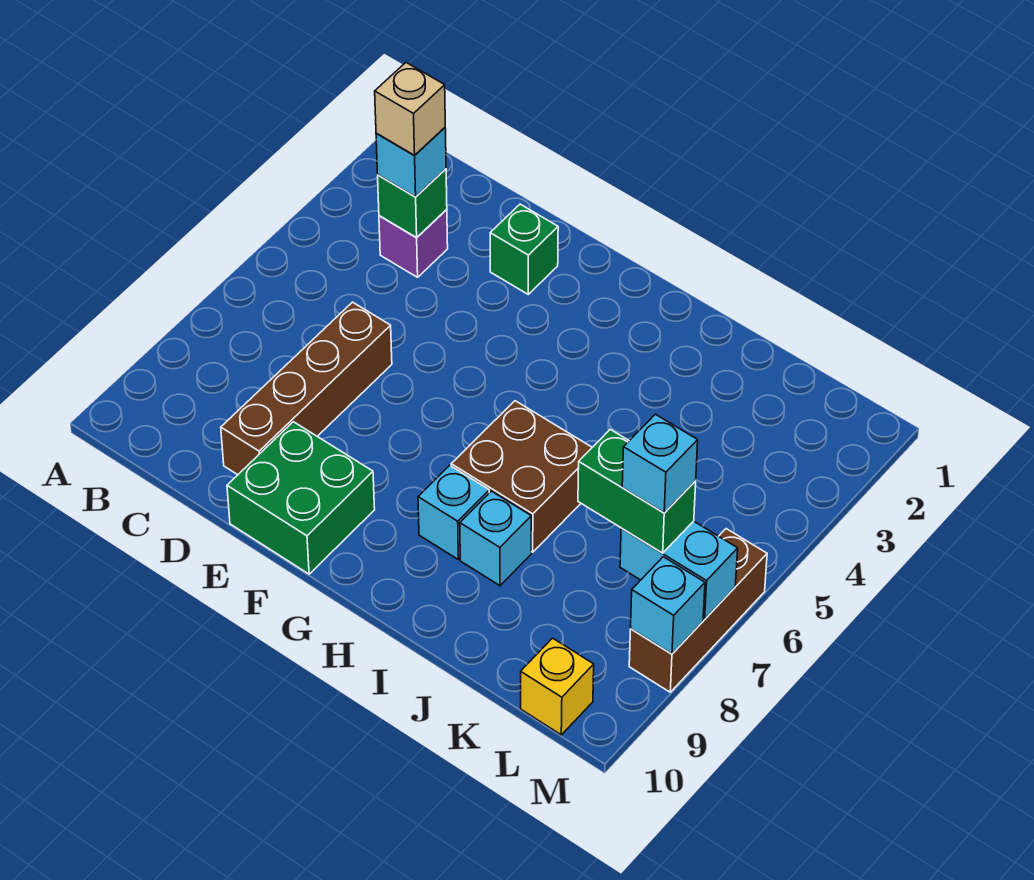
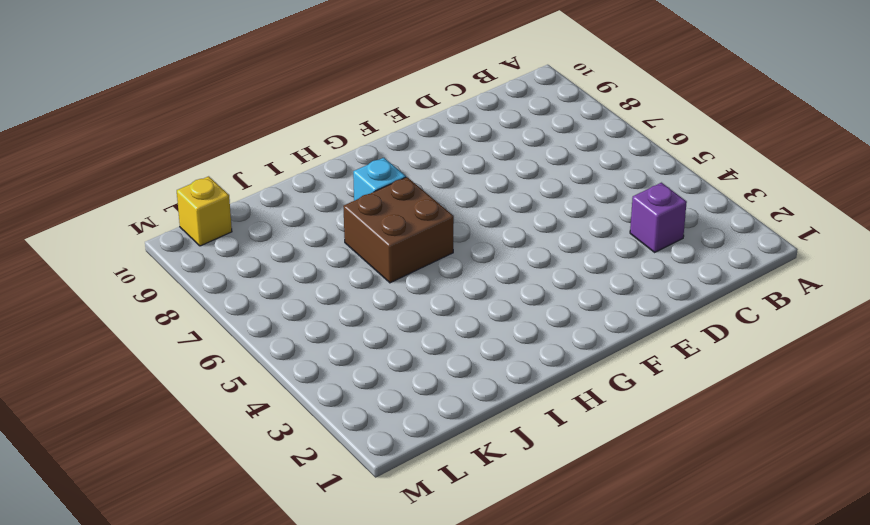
none -> brown 1x4 brick [221,302,392,475]
none -> green 1x1 brick [490,204,558,294]
none -> green 2x2 brick [227,422,375,574]

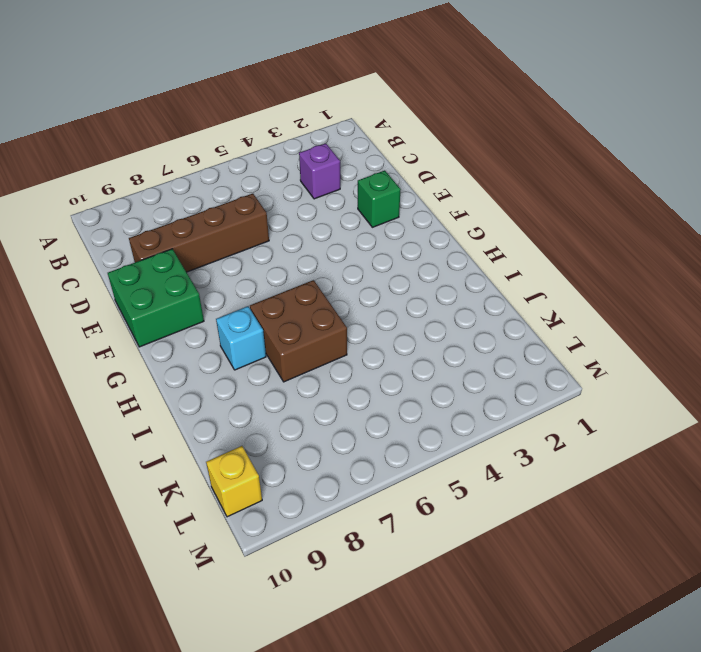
none -> cyan 1x1 brick [460,491,531,586]
none -> brown 1x3 brick [629,529,767,692]
none -> green 1x1 brick [378,169,447,237]

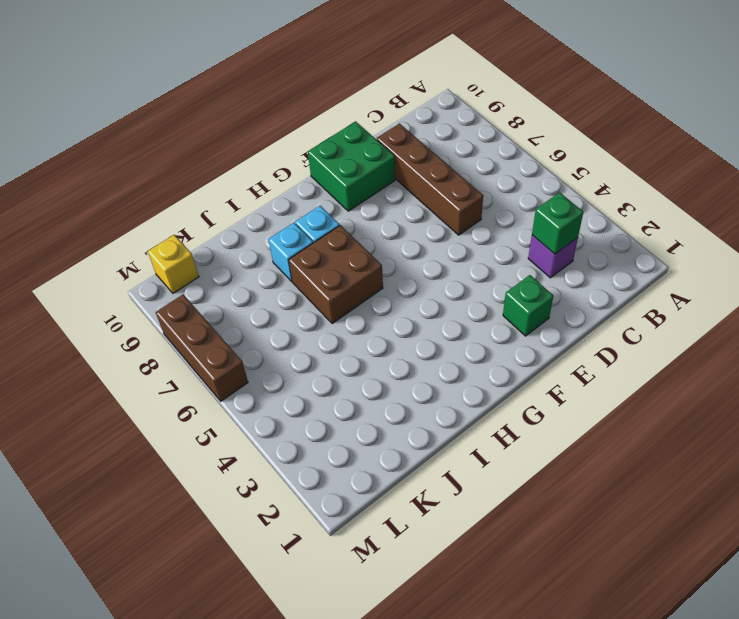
none -> cyan 1x2 brick [620,521,738,619]
none -> cyan 1x1 brick [631,557,705,654]
none -> cyan 1x1 brick [376,128,446,197]

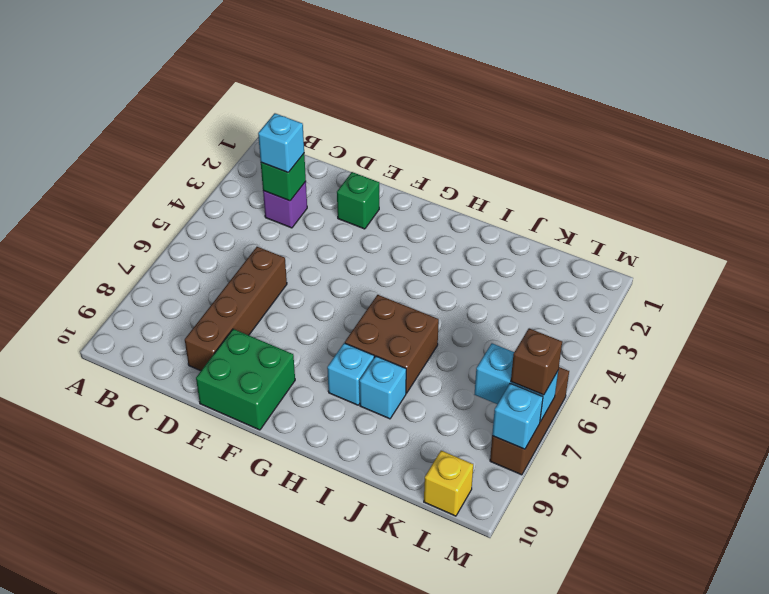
brown 1x1 brick [511,328,562,395] -> none
none -> green 1x2 brick [578,429,696,553]
none -> tan 1x1 brick [375,63,445,156]
none -> cyan 1x1 brick [622,414,698,513]

